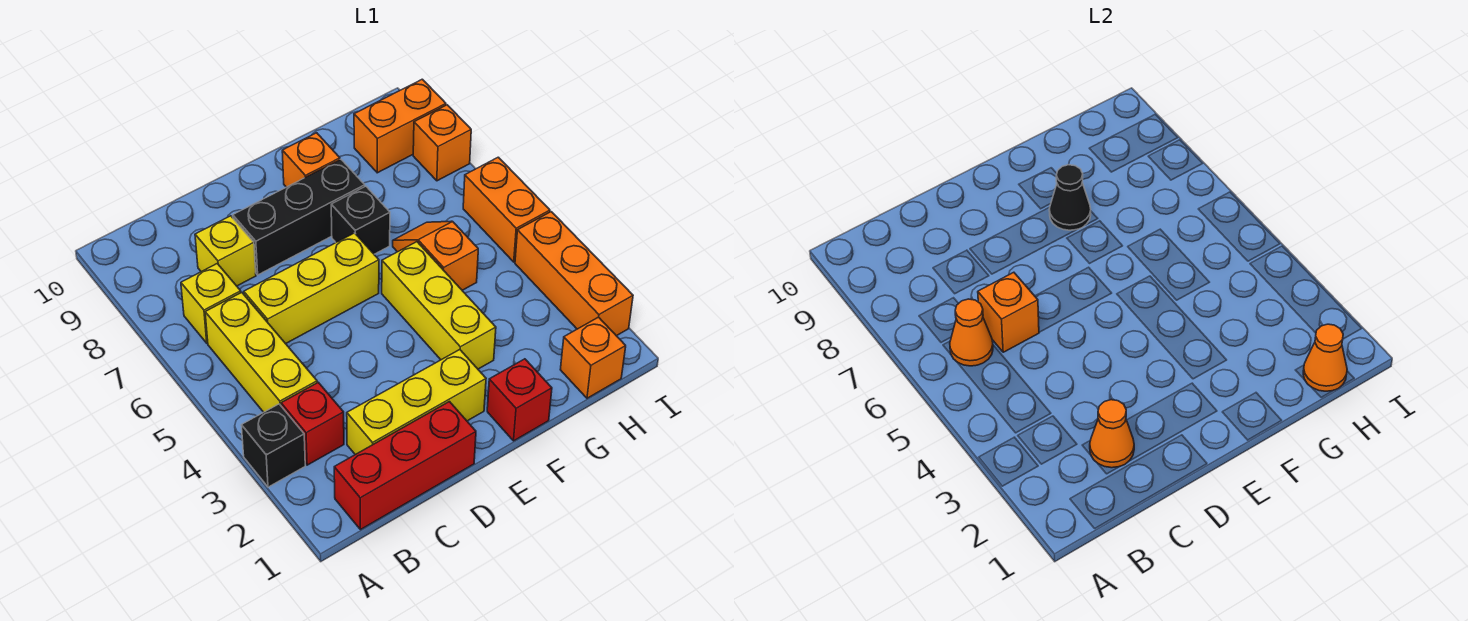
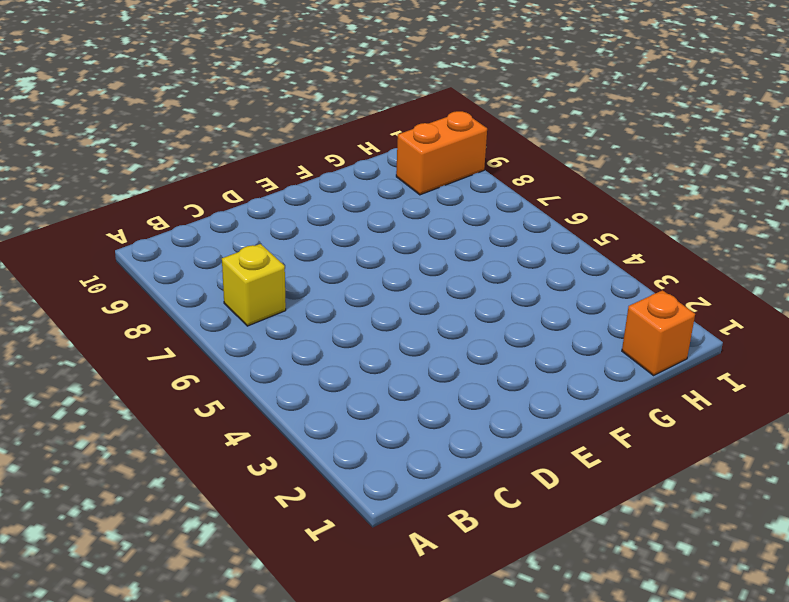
none -> black 1x1 brick [241,404,305,487]
none -> red 1x3 brick [334,402,476,530]
none -> red 1x1 brick [281,382,344,465]

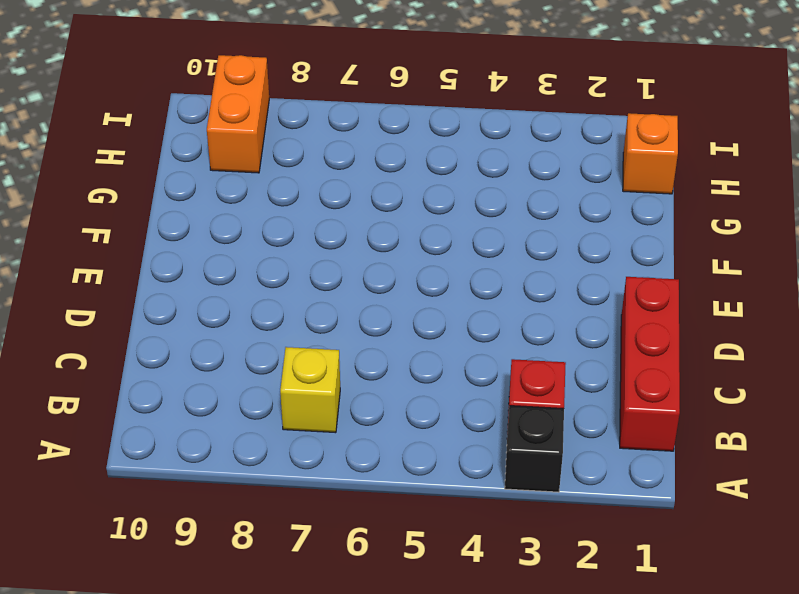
none -> yellow 1x3 brick [205,292,317,412]
none -> yellow 1x3 brick [347,350,486,455]
none -> yellow 1x3 brick [244,233,379,344]

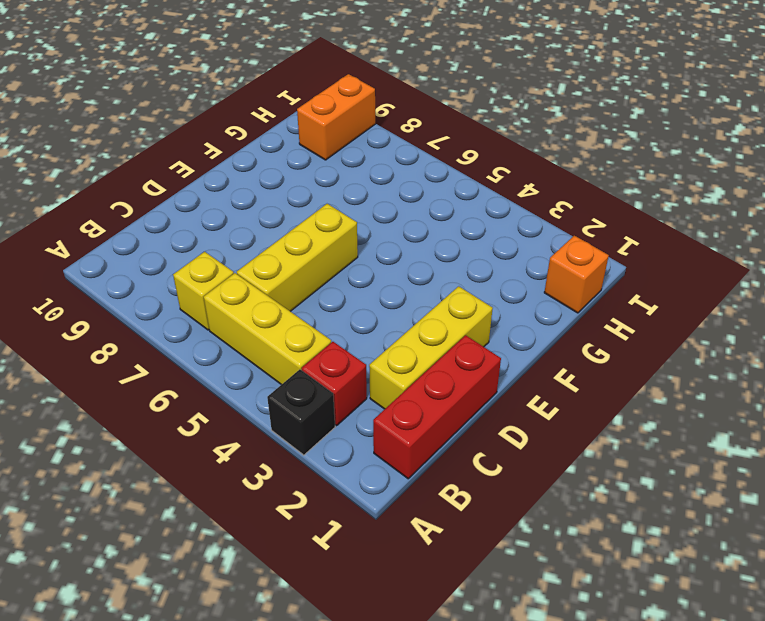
none -> yellow 1x1 brick [195,216,256,286]
none -> black 1x3 brick [233,159,365,275]
none -> red 1x1 brick [487,359,552,441]

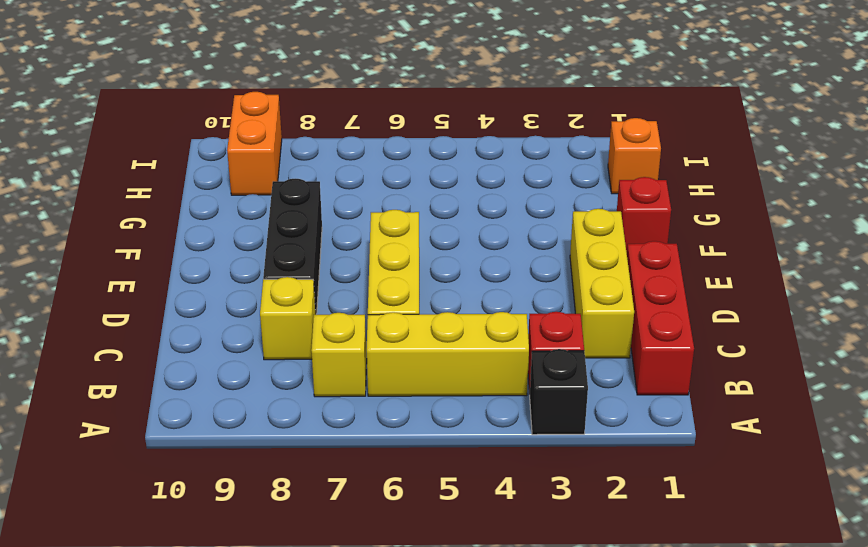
none -> yellow 1x3 brick [382,242,496,369]
none -> black 1x1 brick [331,186,390,254]
none -> orange 1x1 brick [282,133,340,187]

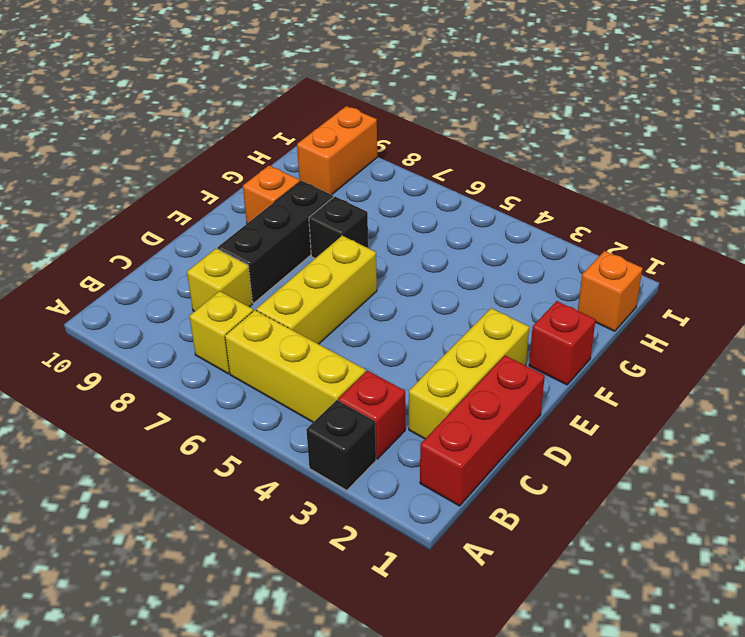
none -> yellow 1x3 brick [382,242,496,369]
none -> orange 1x2 slope [393,221,478,290]
none -> orange 1x3 brick [515,212,633,336]

